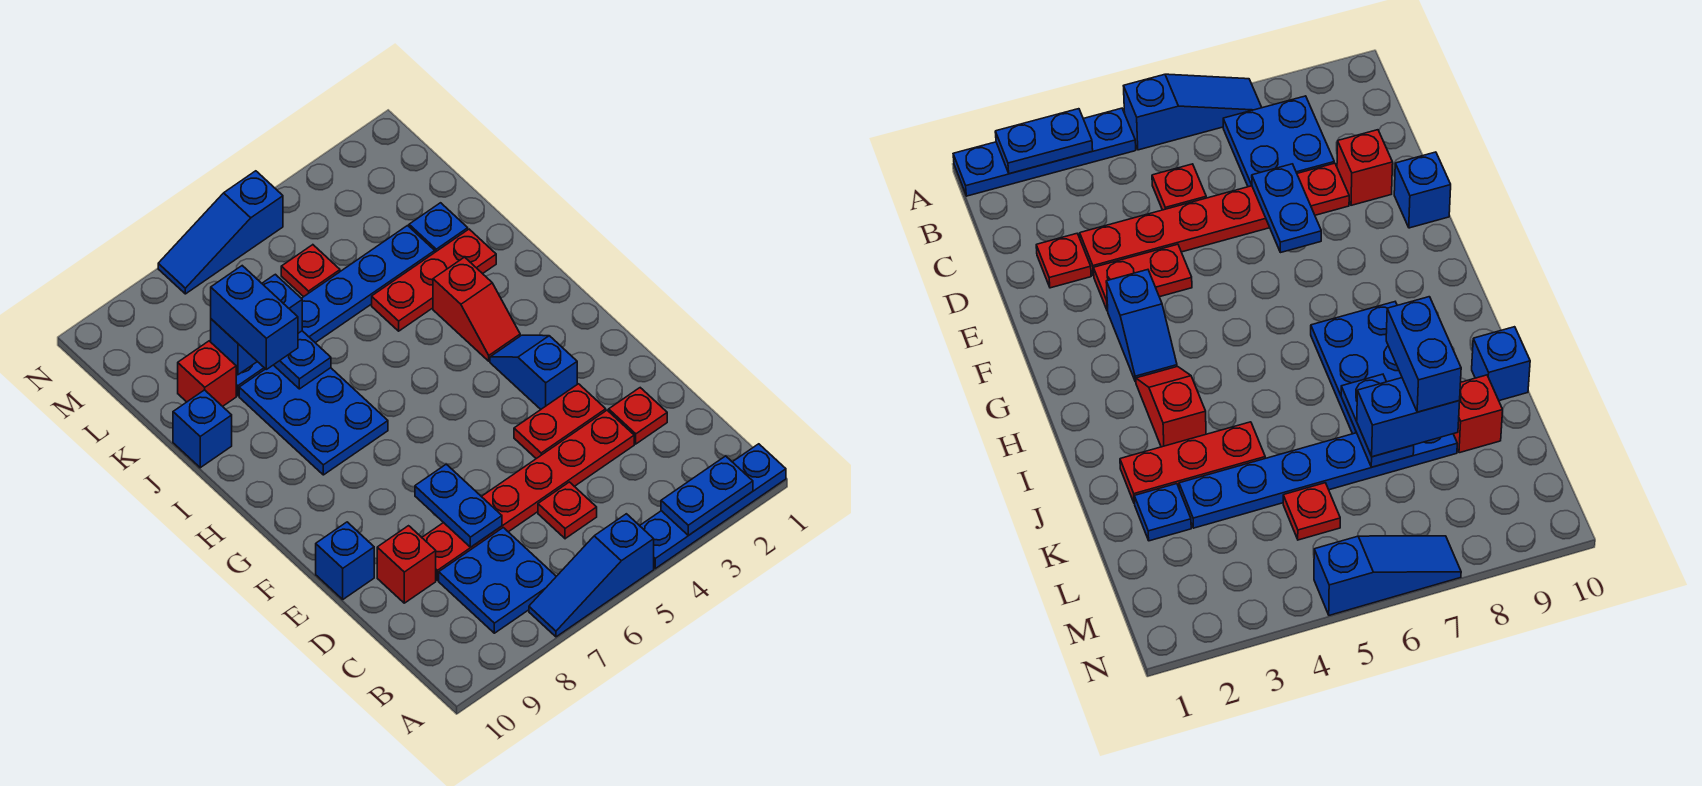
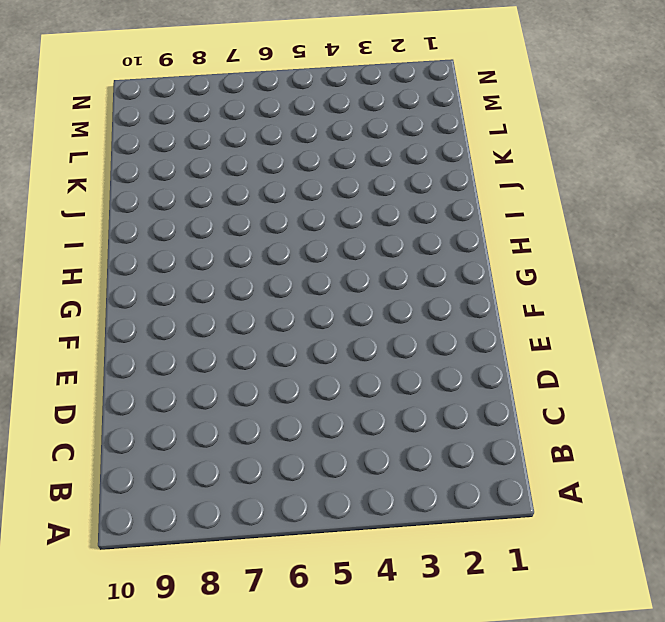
none -> blue 1x4 plate [640,444,786,569]
none -> blue 1x3 slope [529,514,654,637]
none -> blue 2x2 plate [439,528,556,633]

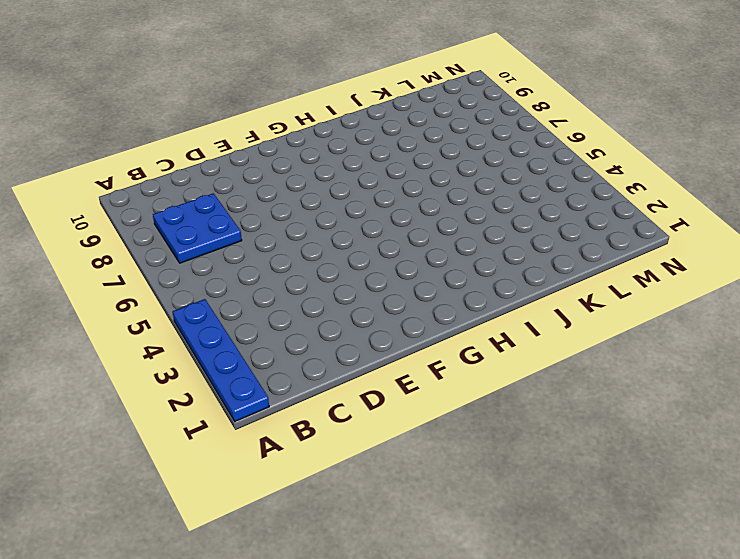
none -> blue 1x3 slope [529,514,654,637]
none -> red 1x1 plate [538,482,597,539]
none -> red 1x1 plate [609,388,667,444]

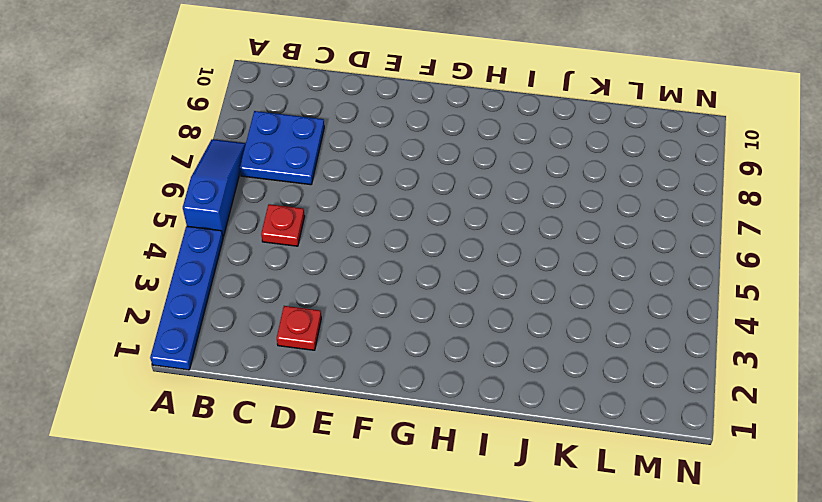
none -> red 1x6 plate [422,410,634,580]
none -> red 1x1 brick [377,526,436,603]
none -> red 1x2 plate [514,384,606,459]

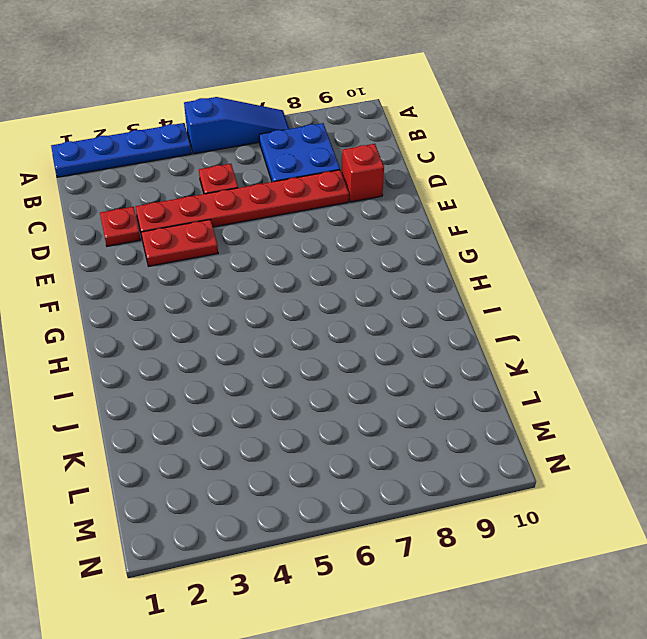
none -> blue 1x1 brick [316,522,374,599]
none -> blue 1x2 slope [490,335,577,409]
none -> red 1x2 slope [433,257,520,361]

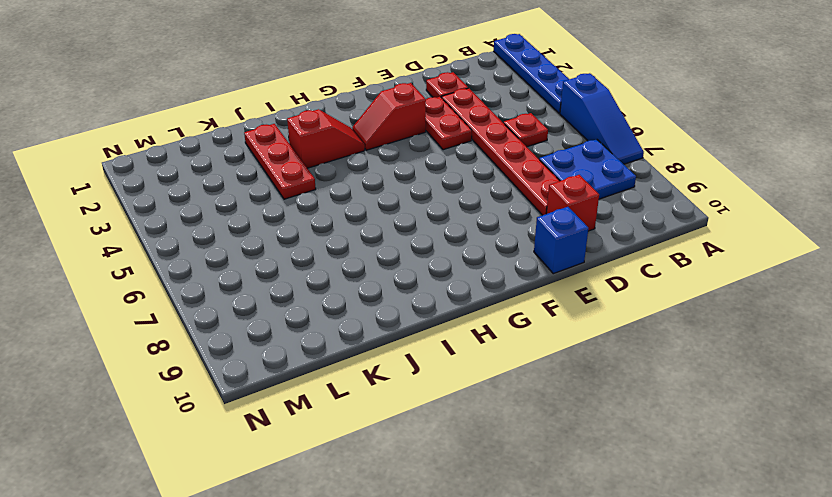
red 1x2 slope [352,83,426,150] -> blue 1x2 slope [490,335,577,409]
none -> blue 2x3 plate [239,365,388,475]
none -> blue 1x1 brick [173,390,232,468]
none -> blue 1x1 plate [409,203,468,252]

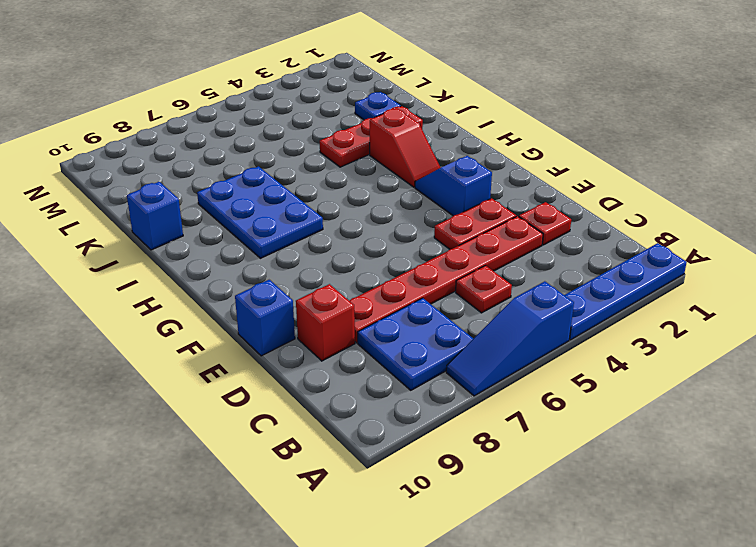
none -> blue 1x6 plate [236,226,435,396]
none -> red 1x1 brick [178,341,236,406]
none -> red 1x1 plate [281,245,340,297]

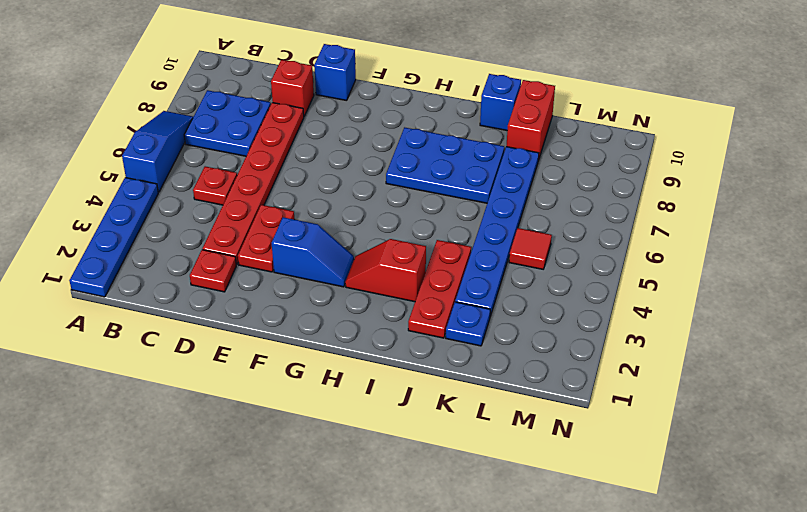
red 1x2 brick [506,80,555,160] -> red 1x1 brick [178,341,236,406]
red 1x1 tile [509,228,552,269] -> red 1x1 plate [281,245,340,297]
none -> blue 1x3 slope [158,171,283,294]
none -> blue 1x2 plate [661,456,753,535]
none -> blue 1x2 plate [415,464,502,547]

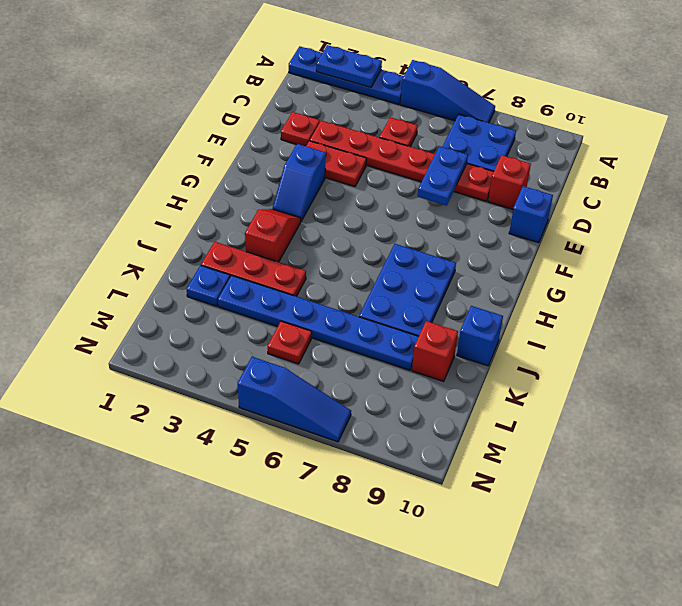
none -> blue 1x2 plate [274,331,331,389]
none -> blue 1x2 brick [211,274,302,375]
none -> blue 1x2 brick [211,266,298,369]

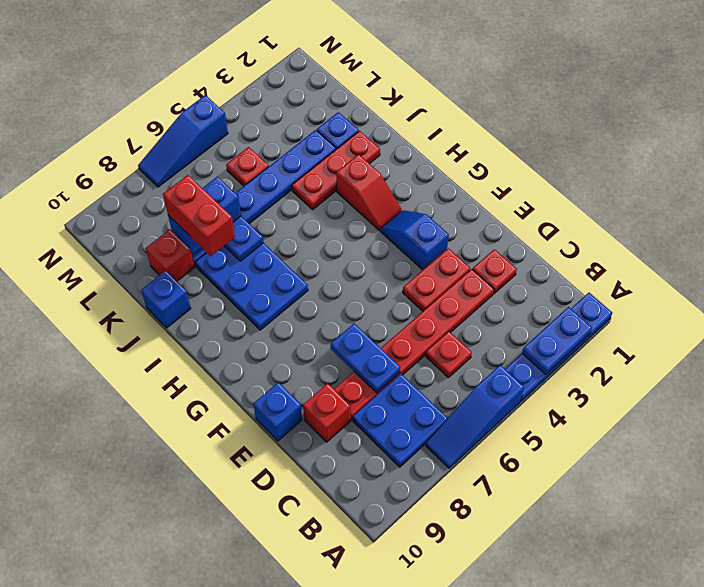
red 1x2 brick [163,175,235,256] -> blue 1x2 brick [211,266,298,369]

